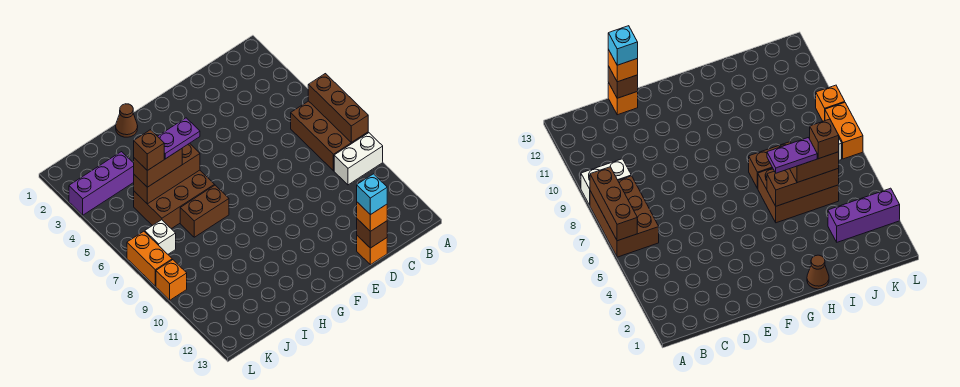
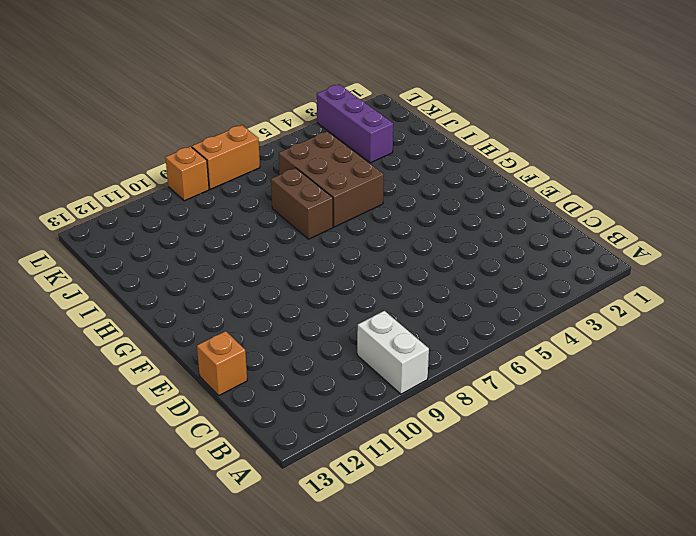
none -> brown 2x3 brick [291,101,368,171]
none -> brown 1x1 cone [116,104,138,137]
none -> white 1x1 brick [145,220,176,254]

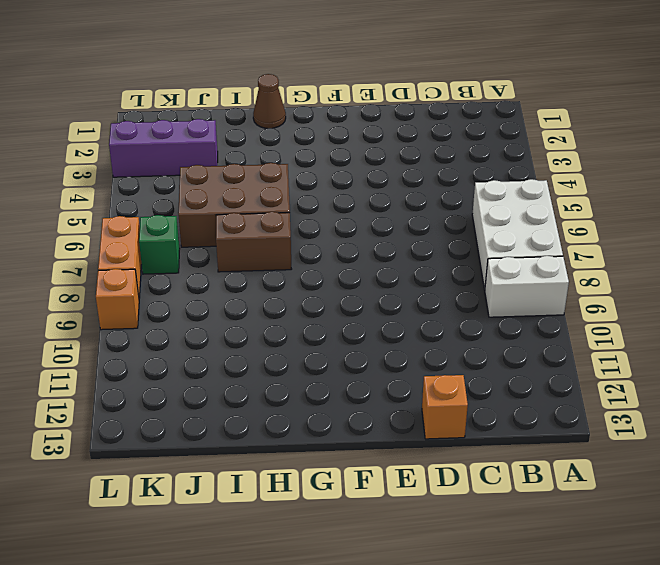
white 2x3 brick [472,179,563,290] -> brown 2x3 brick [291,101,368,171]
green 1x1 brick [139,215,180,274] -> white 1x1 brick [145,220,176,254]
none -> brown 1x3 brick [308,74,368,143]
none -> brown 1x1 brick [357,219,387,248]
none -> brown 1x3 brick [134,143,200,204]

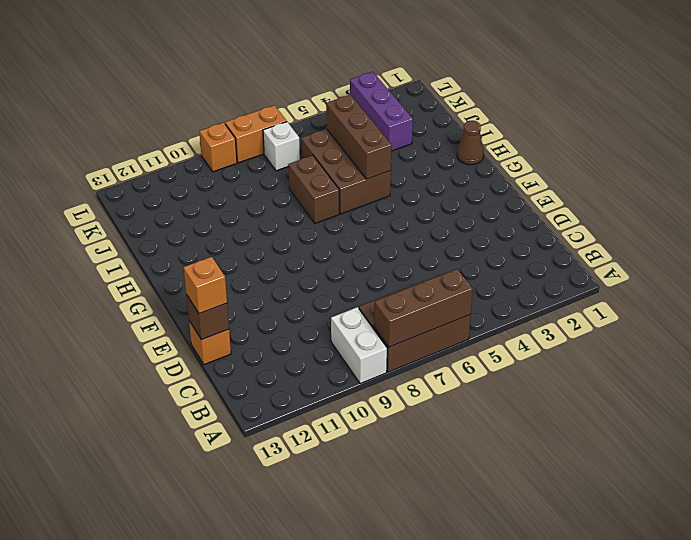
none -> brown 1x2 brick [134,149,182,187]
none -> cyan 1x1 brick [357,174,387,215]
none -> purple 1x2 plate [158,118,200,159]

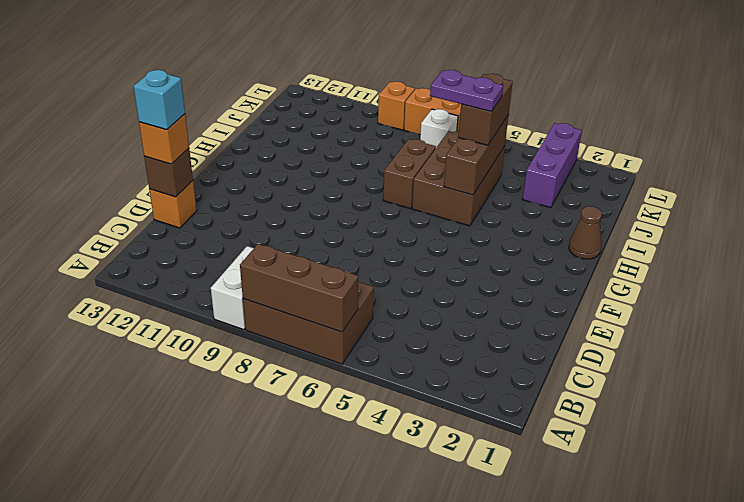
purple 1x2 plate [430,70,503,111] -> purple 1x2 plate turned to [158,118,200,159]
none -> brown 1x1 brick [134,130,164,171]

